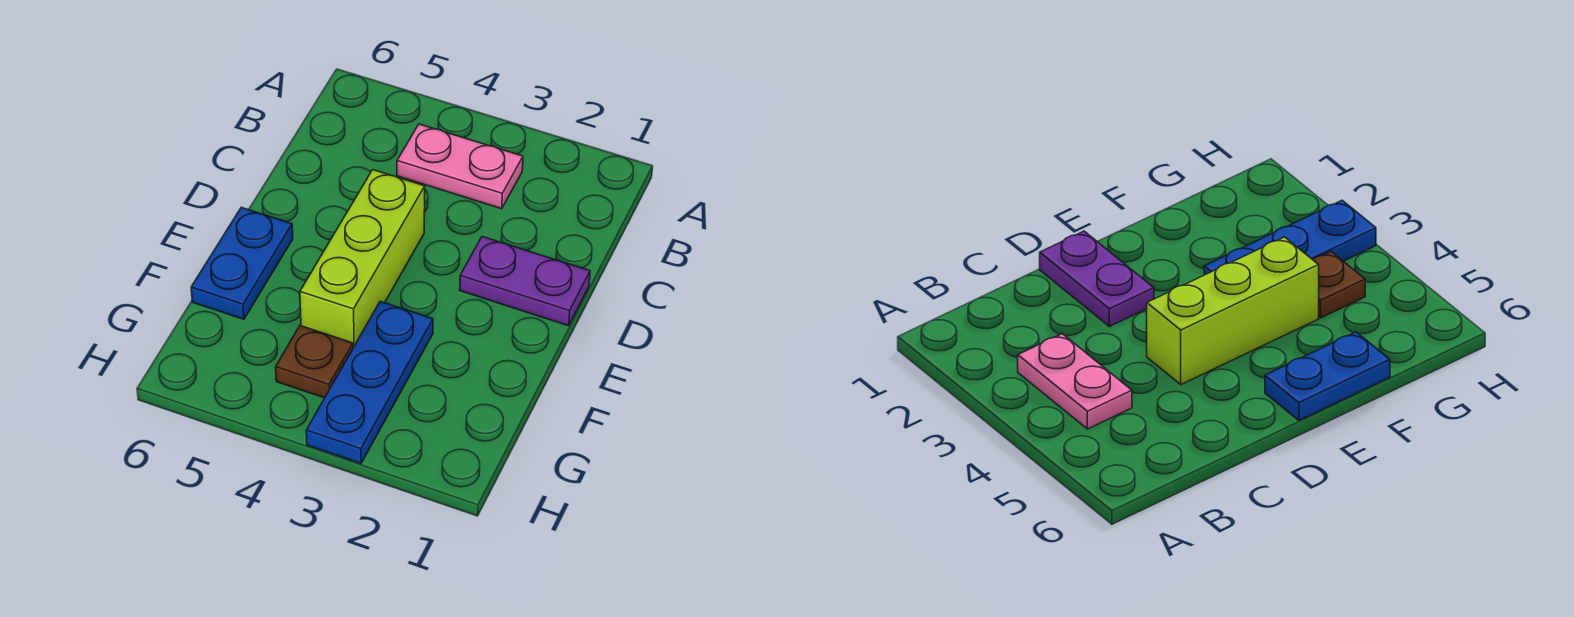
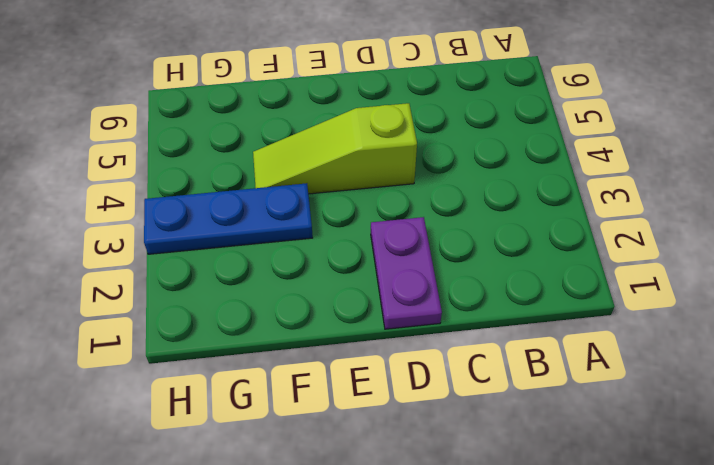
lime 1x3 slope [253,103,417,194] -> lime 1x3 brick [300,170,425,348]
none -> pink 1x2 plate [397,124,523,209]
none -> blue 1x2 plate [191,207,293,319]

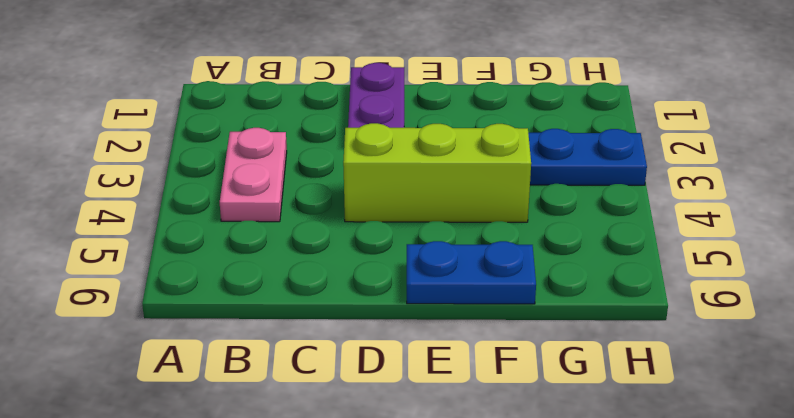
none -> brown 1x1 plate [276,326,353,398]

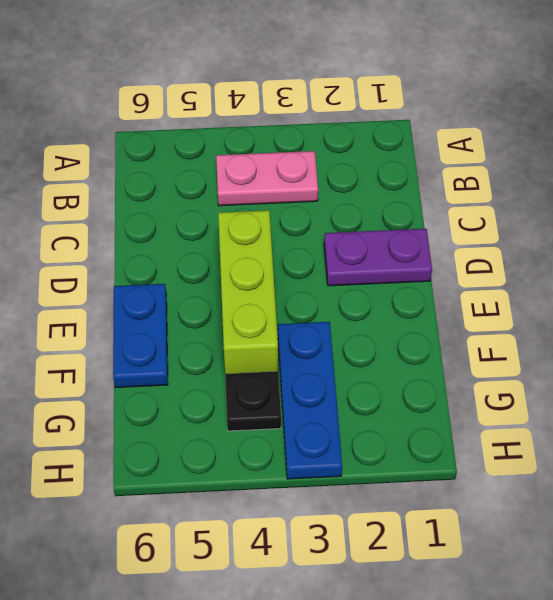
black 1x1 plate [225,371,281,431] -> brown 1x1 plate [276,326,353,398]

